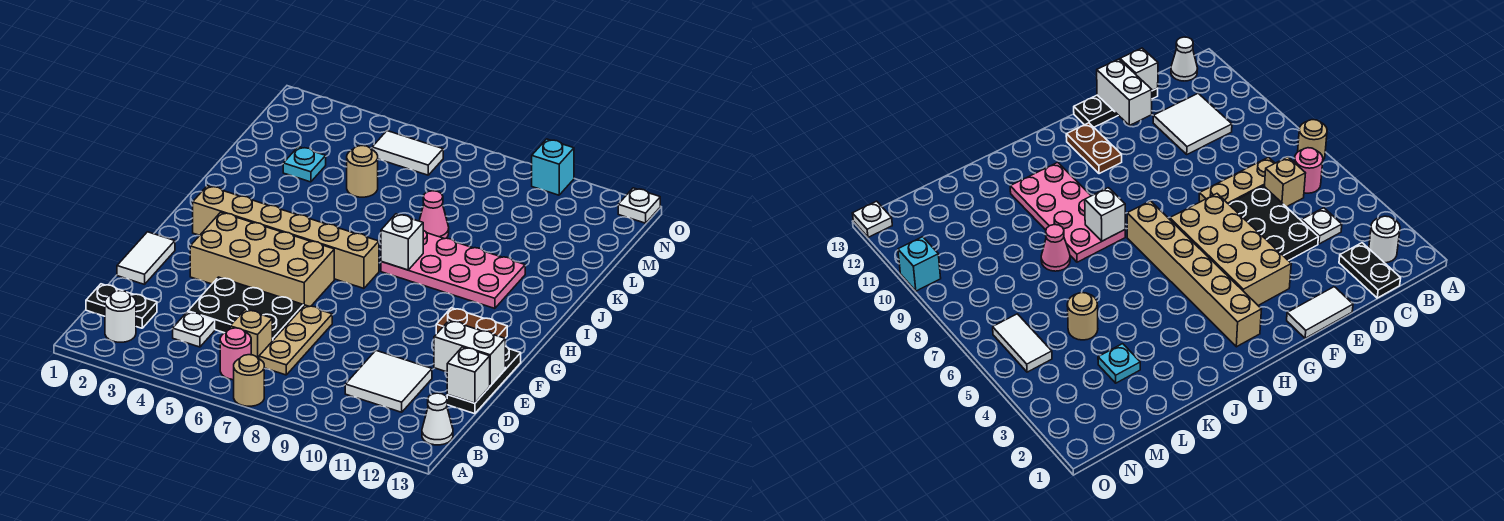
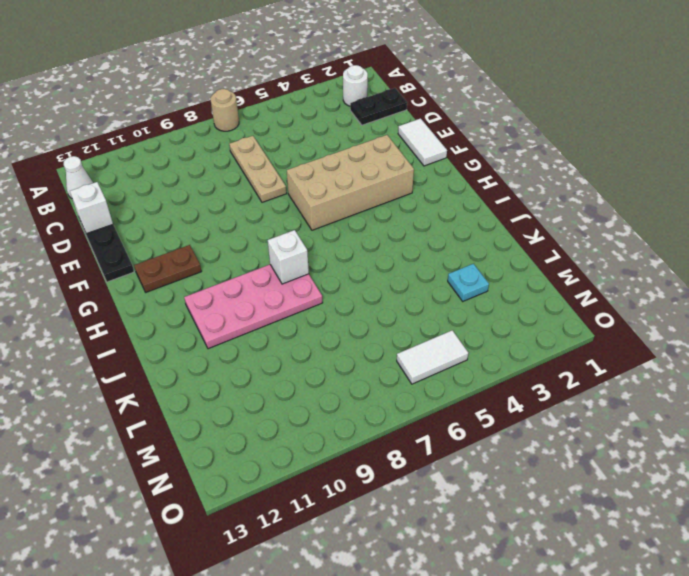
none -> pink 1x1 round brick [220,328,251,380]
none -> white 1x1 plate [173,312,215,347]
none -> tan 1x1 brick [230,310,272,359]

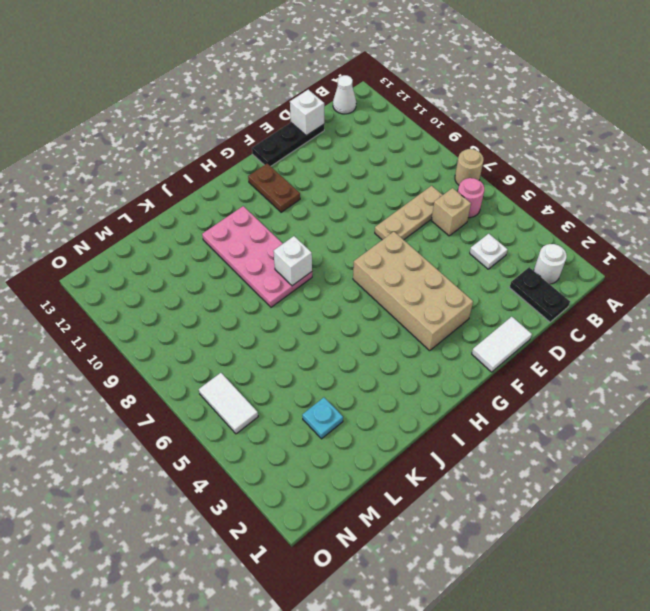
none -> white 2x2 tile [345,351,432,412]
none -> black 2x3 plate [188,277,303,341]
none -> tan 1x6 brick [193,186,379,288]

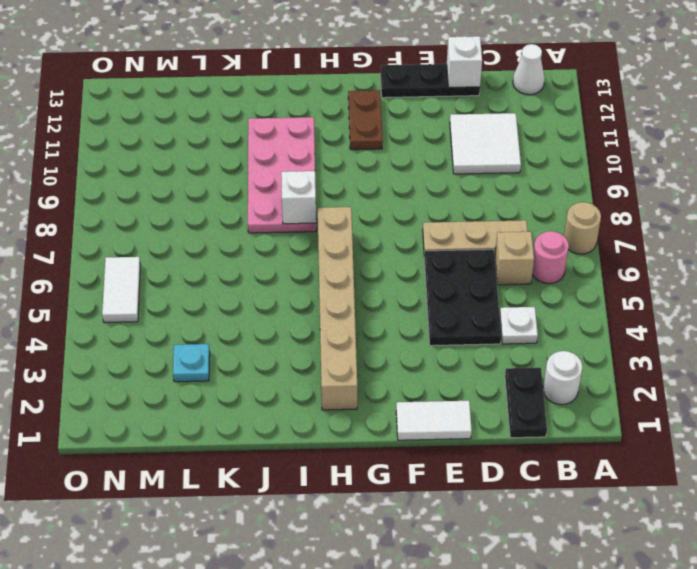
none -> tan 2x4 brick [190,212,334,307]
none -> pink 1x1 cone [419,191,449,239]
none -> tan 1x1 round brick [347,146,378,197]

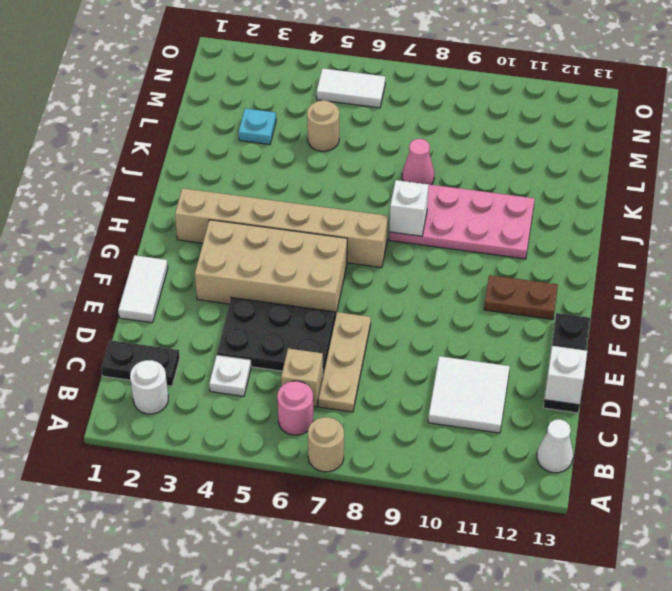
none -> cyan 1x1 brick [532,139,574,195]
none -> white 1x1 plate [618,188,660,223]
none -> white 1x2 brick [434,320,505,386]

